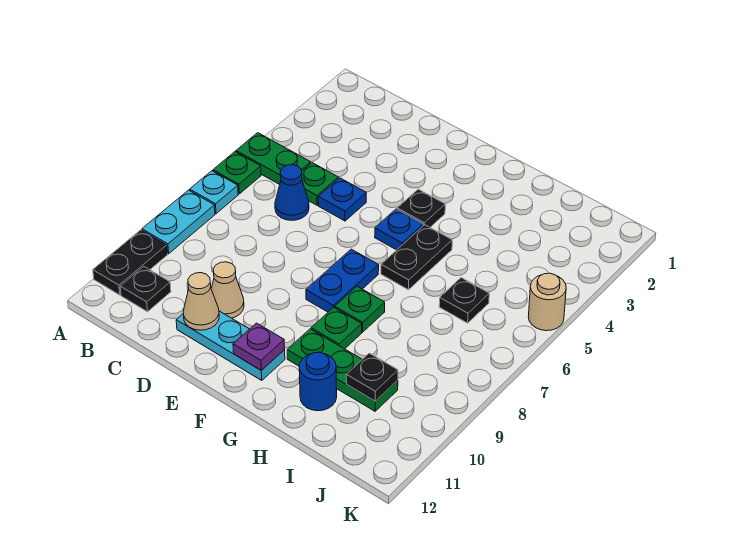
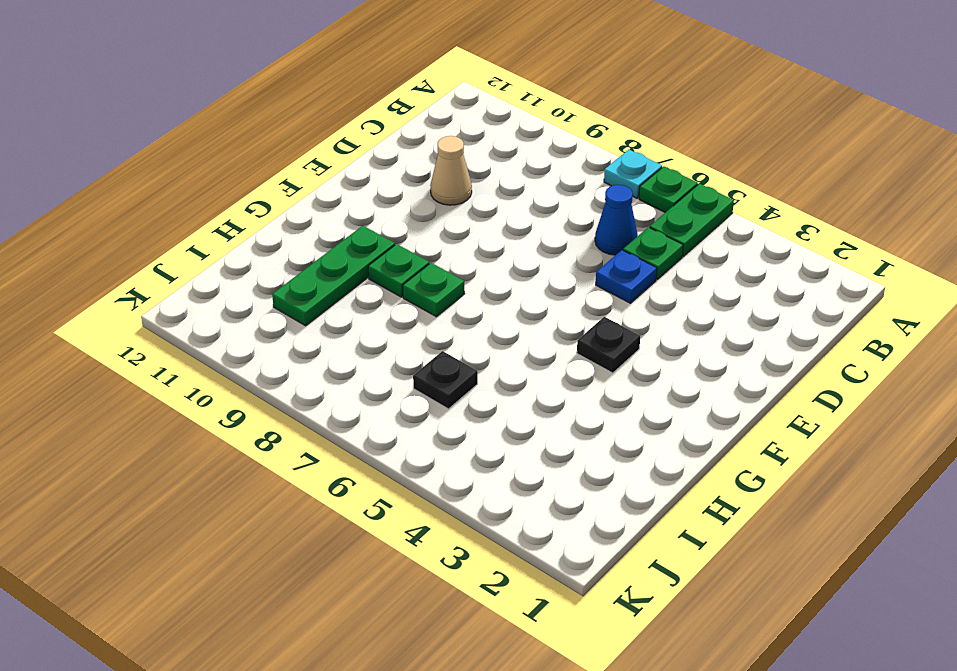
none -> cyan 1x2 plate [142,190,215,254]
none -> black 1x2 plate [93,230,168,295]
none -> black 1x1 plate [120,267,171,312]

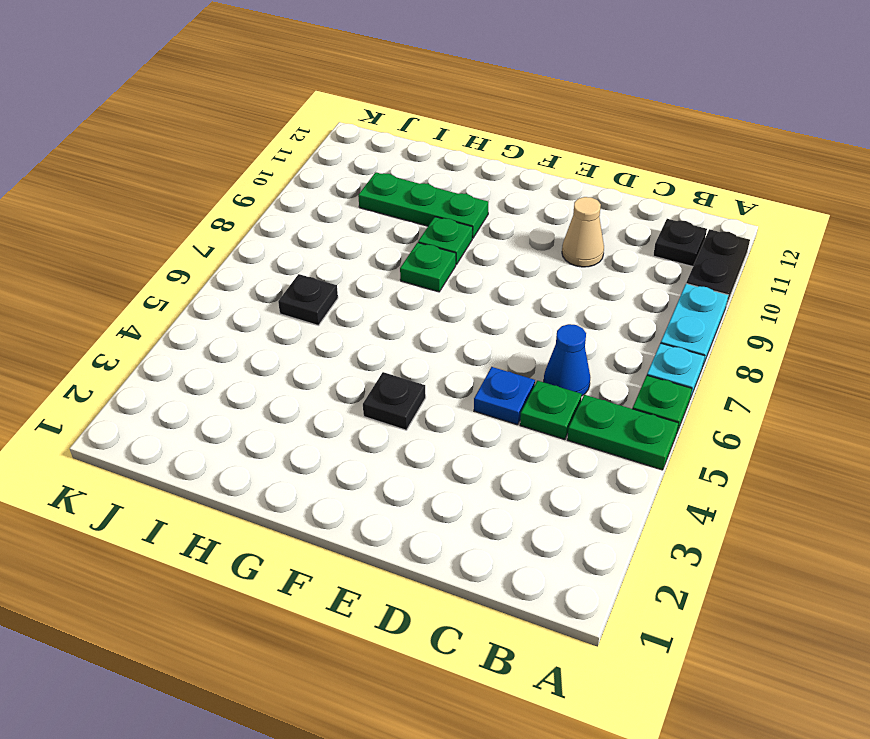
none -> cyan 1x3 plate [176,311,285,380]
none -> blue 1x1 plate [375,209,423,250]
none -> blue 1x2 plate [306,249,379,312]

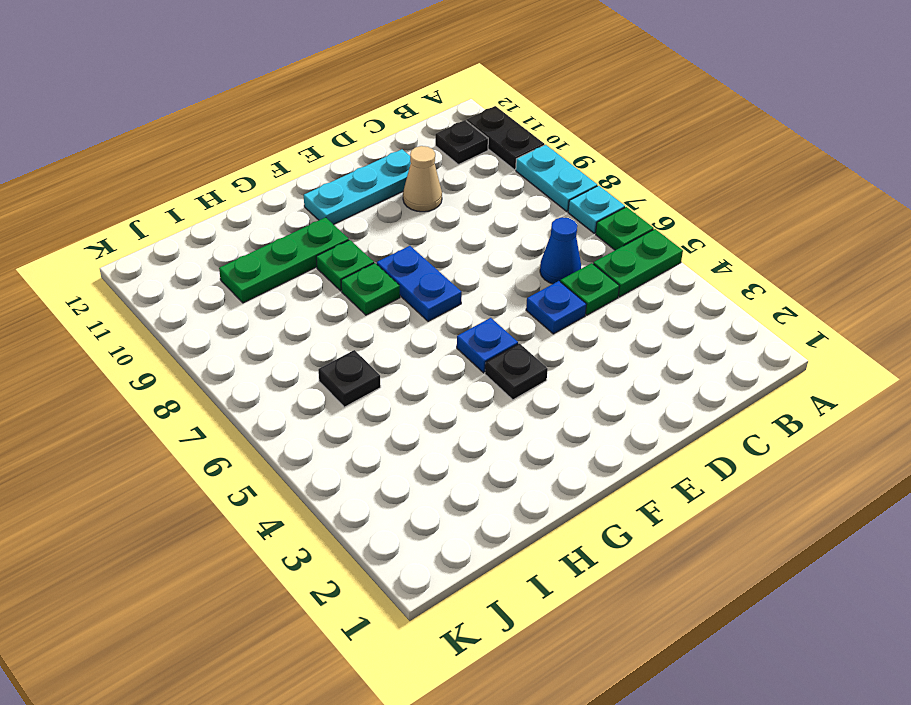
none -> black 1x2 plate [381,225,452,290]
none -> blue 1x1 round brick [299,352,337,411]
none -> tan 1x1 round brick [528,273,566,331]

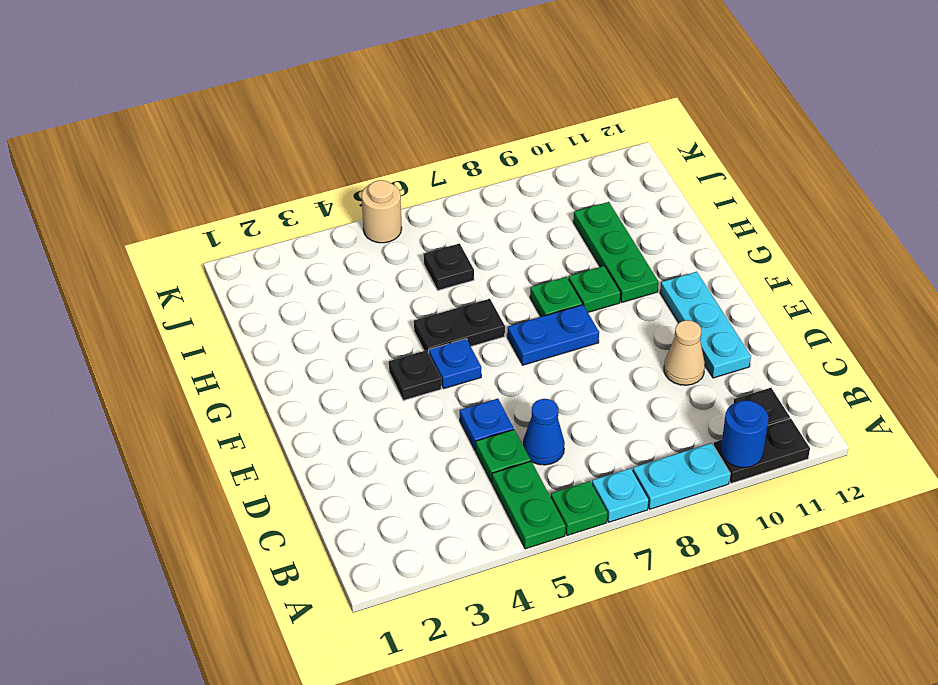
blue 1x1 round brick [721,401,768,468] -> blue 1x1 round brick moved to [299,352,337,411]
none -> tan 1x1 cone [183,273,219,330]
none -> purple 1x1 plate [233,323,285,370]
none -> black 1x1 plate [346,353,398,401]

